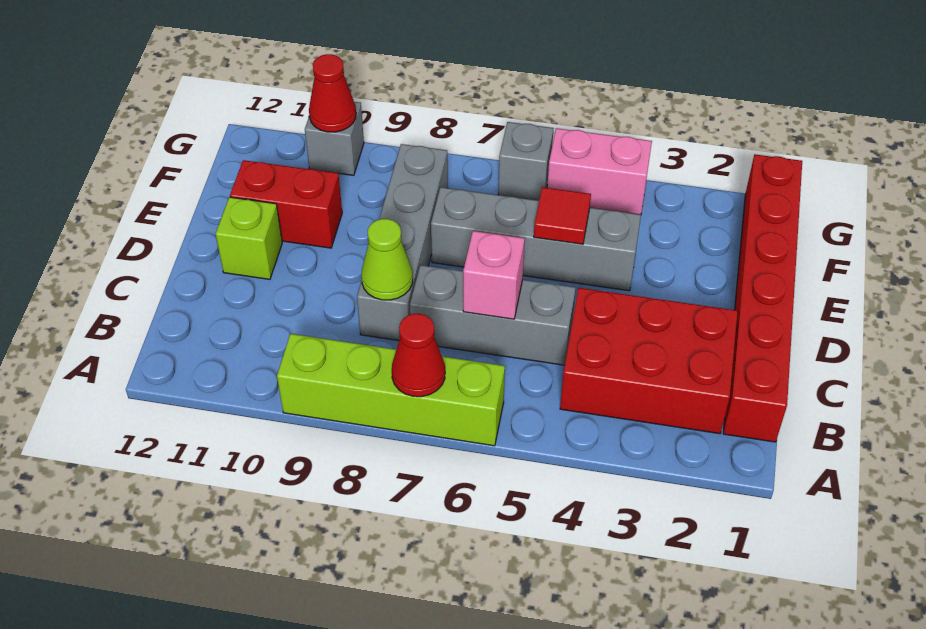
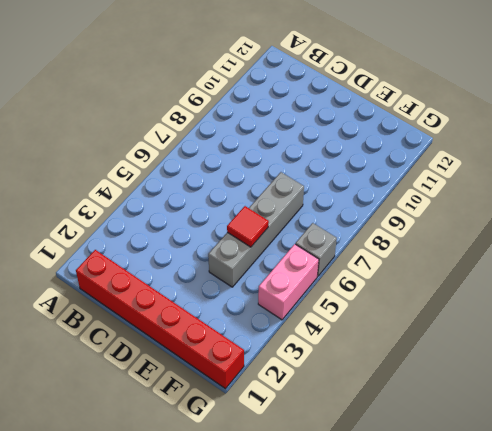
none -> lime 1x4 brick [277,334,505,446]
none -> red 2x3 brick [560,288,738,434]
none -> grey 1x3 brick [410,265,576,365]

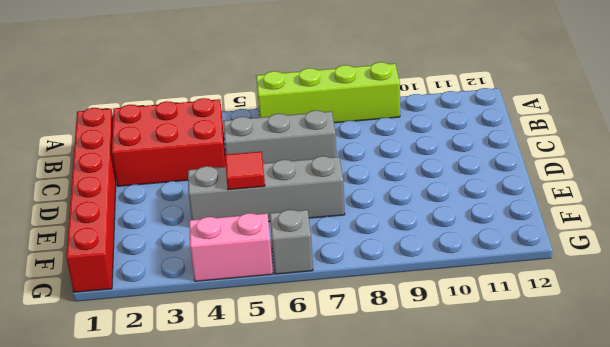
none -> grey 1x4 brick [357,144,448,341]
none -> lime 1x1 brick [216,197,282,279]
none -> red 1x2 brick [230,160,342,248]

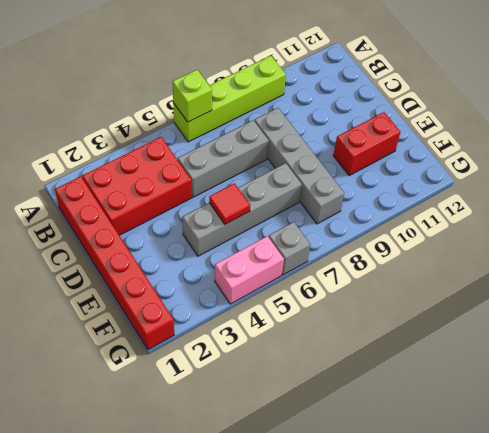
lime 1x1 brick [172,70,212,122] -> lime 1x1 brick moved to [216,197,282,279]
none -> grey 1x1 brick [305,102,364,175]
none -> red 1x1 cone [392,314,445,397]
none -> pink 1x1 brick [463,231,525,319]

